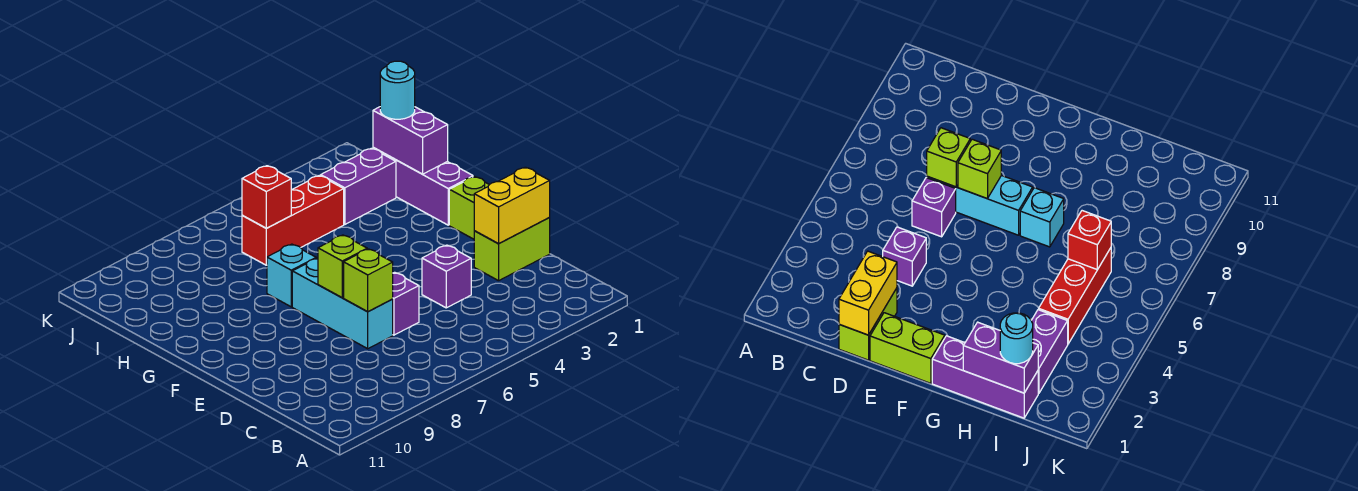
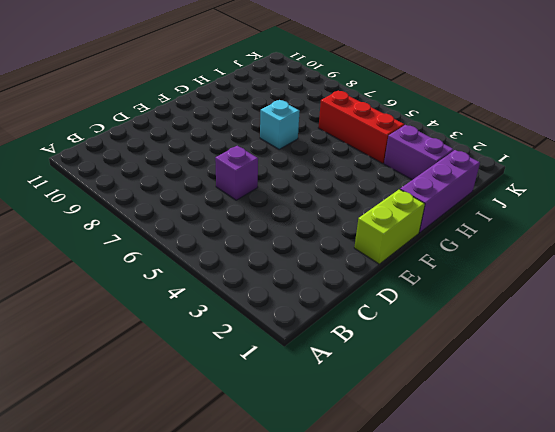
none -> lime 1x2 brick [474,218,550,281]
none -> purple 1x1 brick [422,245,471,308]
none -> cyan 1x3 brick [292,258,393,349]

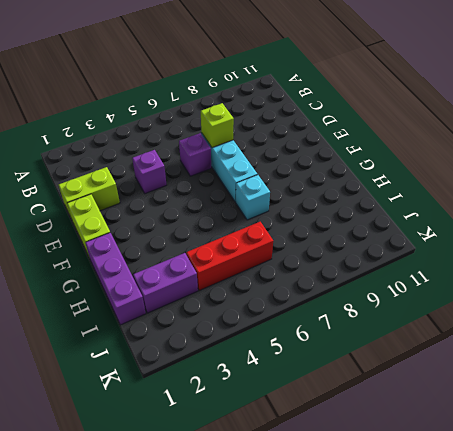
none -> yellow 1x2 brick [474,167,550,244]
none -> lime 1x1 brick [318,235,367,298]
none -> purple 1x2 brick [373,107,448,174]

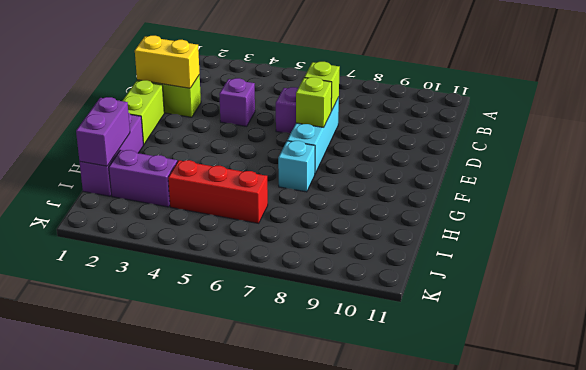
none -> red 1x1 brick [242,166,292,228]
none -> cyan 1x1 round brick [380,61,415,119]

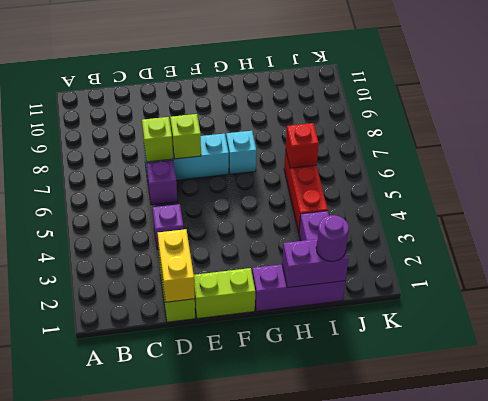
purple 1x1 round brick [316,215,349,261] -> cyan 1x1 round brick [380,61,415,119]

